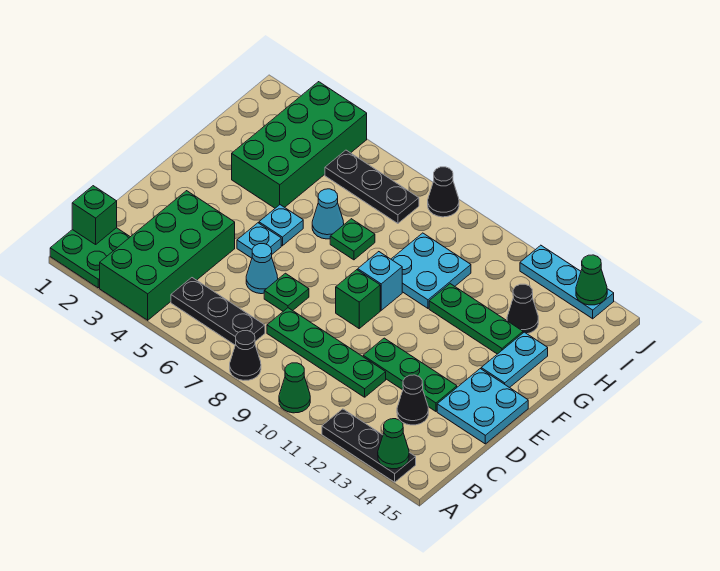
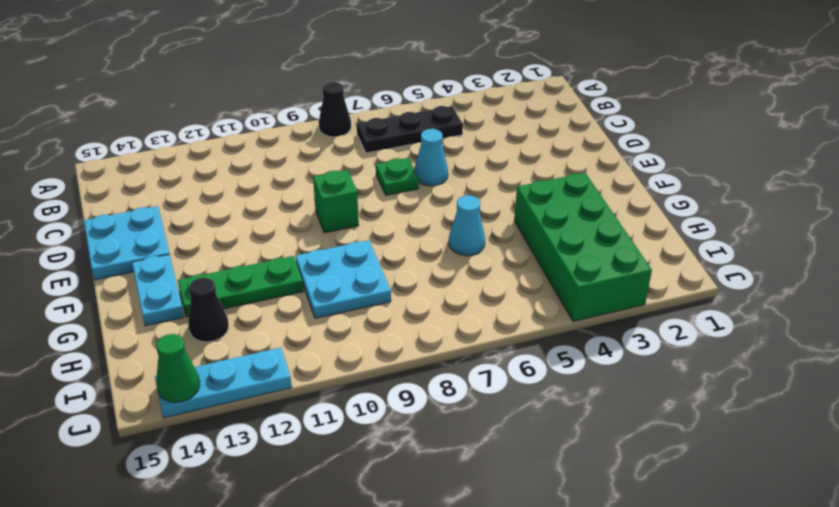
none -> green 2x2 plate [50,228,130,288]
none -> green 2x4 brick [100,191,235,320]
none -> green 1x1 cone [279,363,310,413]

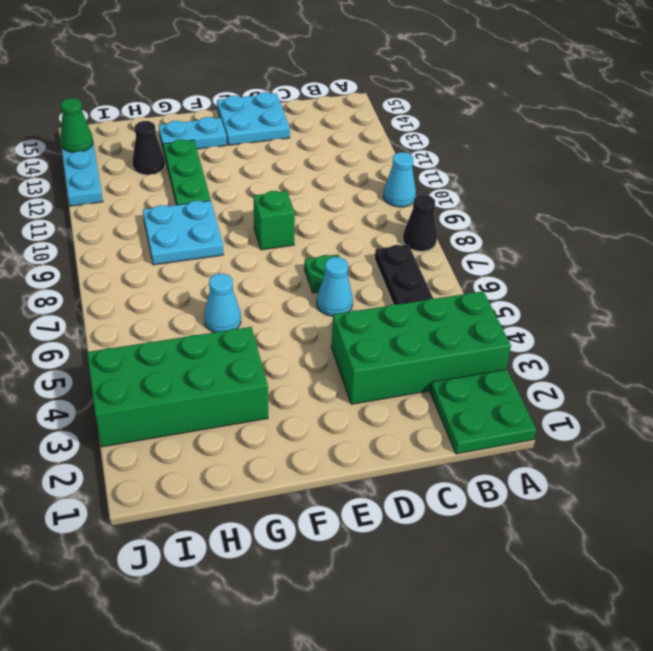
cyan 1x1 cone [383,152,416,207] -> green 1x1 cone [279,363,310,413]
none -> black 1x3 plate [322,409,416,482]
none -> green 1x4 plate [267,308,386,397]
none -> black 1x1 cone [397,375,428,425]

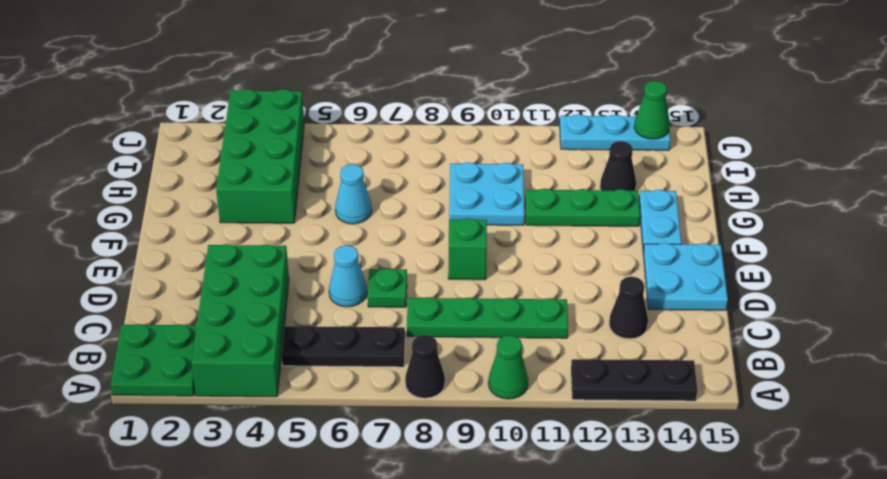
none -> green 1x3 plate [363,338,457,411]
none -> cyan 1x1 plate [237,223,281,258]
none -> cyan 1x1 plate [259,205,303,246]

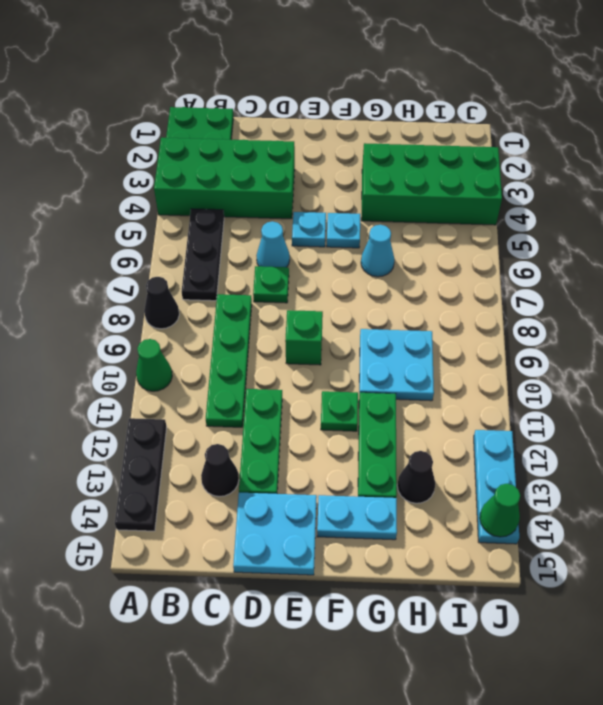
green 1x1 plate [321,391,358,431] -> green 1x1 plate moved to [330,219,375,260]
none -> cyan 1x1 brick [358,252,402,310]
none -> black 1x3 plate [325,150,419,223]
none -> black 1x1 cone [428,167,459,217]

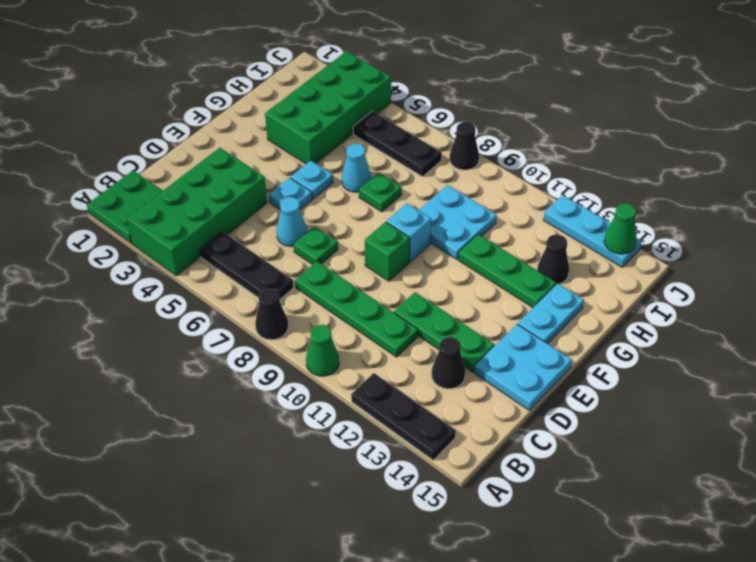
none -> green 1x1 cone [378,419,409,469]
none -> green 1x1 brick [72,186,117,244]

